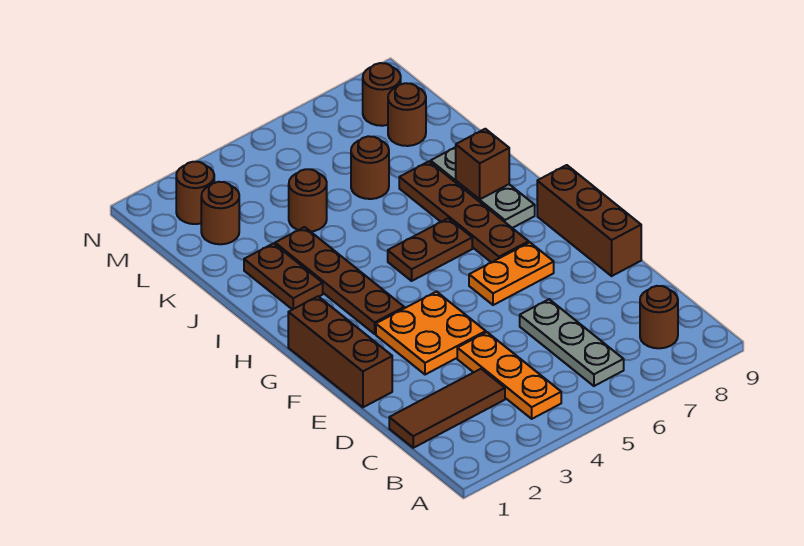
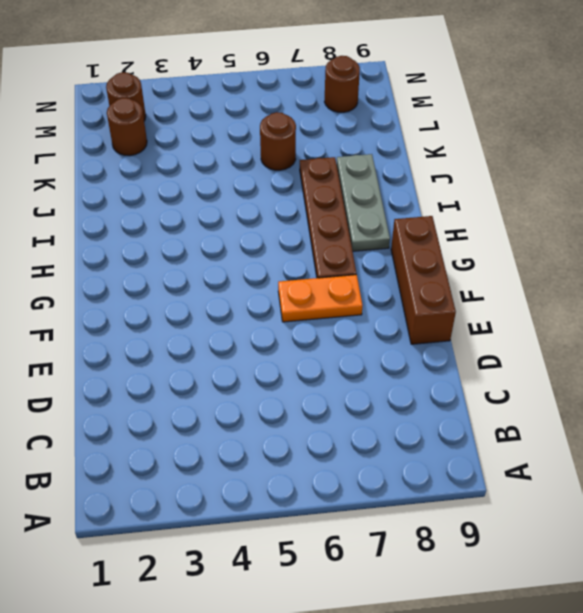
none -> orange 1x3 plate [457,332,561,419]
none -> grey 1x3 plate [520,299,624,386]
none -> brown 1x1 round brick [640,286,678,348]

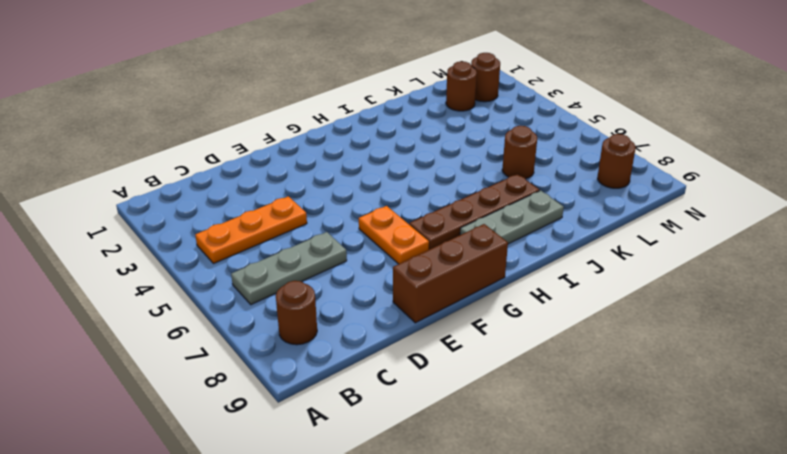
none -> brown 1x3 tile [389,369,505,448]
none -> brown 1x3 brick [288,296,392,407]
none -> orange 2x2 plate [376,291,486,375]

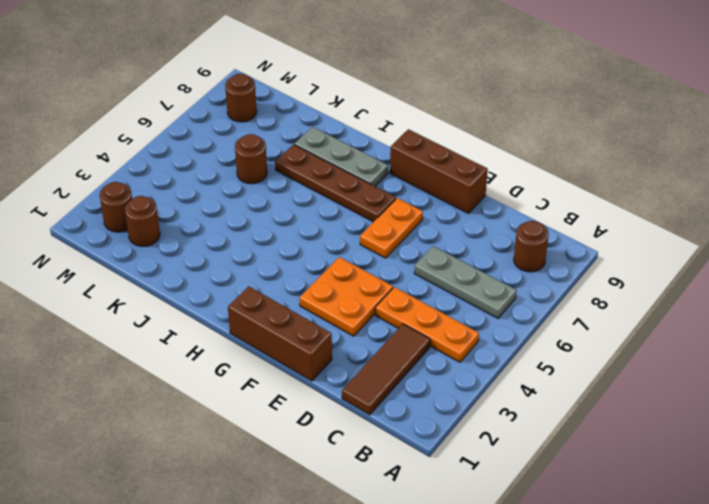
none -> brown 1x4 plate [275,227,404,334]
none -> brown 1x2 plate [388,218,472,281]
none -> brown 1x2 plate [244,243,323,310]

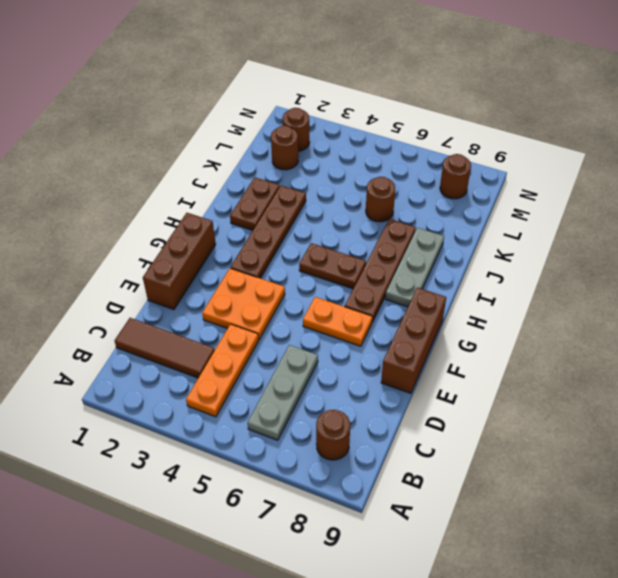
none -> brown 1x1 round brick [289,169,327,232]
none -> brown 1x1 round brick [388,83,426,146]
none -> brown 1x1 brick [456,129,509,199]

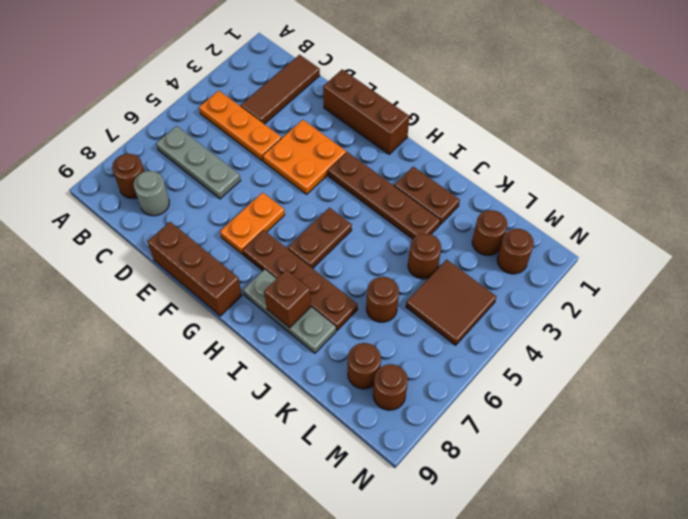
grey 1x1 round brick [134,171,169,216] -> none
brown 2x2 tile [406,260,497,345] -> none

